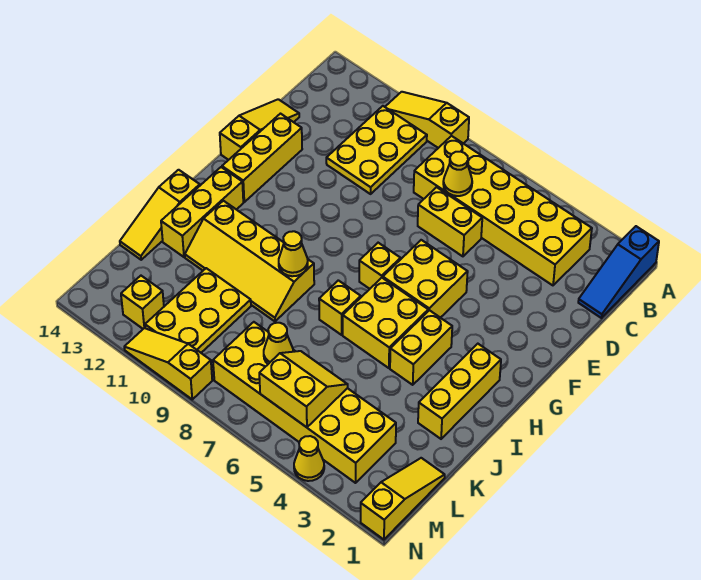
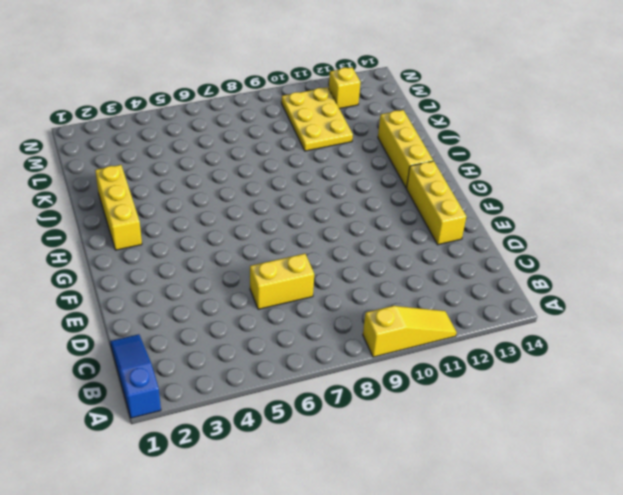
none -> yellow 2x6 brick [414,136,592,285]
none -> yellow 2x3 plate [326,106,427,194]
none -> yellow 1x3 slope [220,99,299,160]

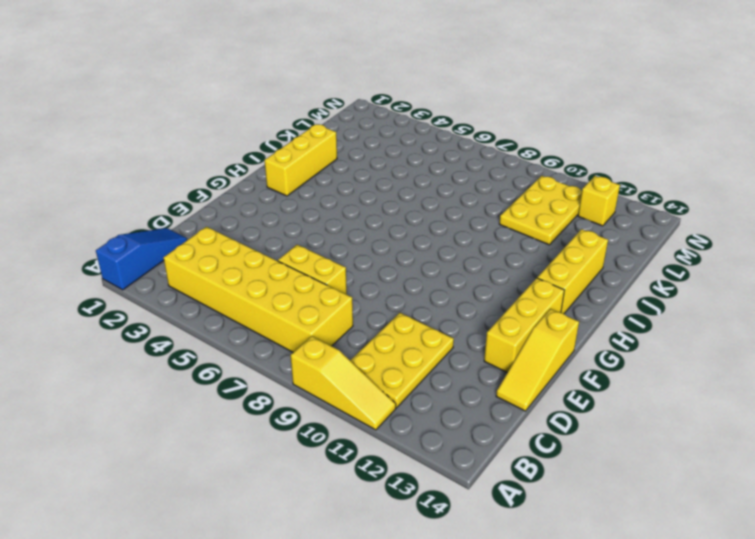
none -> yellow 2x2 brick [383,240,468,318]
none -> yellow 1x1 brick [359,243,401,289]
none -> yellow 1x2 brick [390,310,452,385]

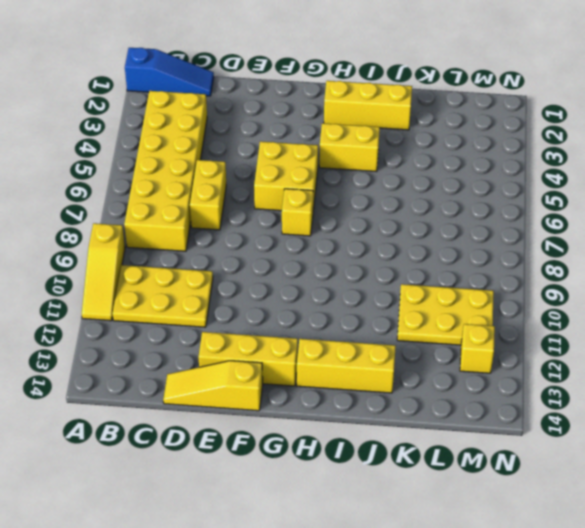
none -> yellow 2x2 brick [343,278,428,368]
none -> yellow 1x1 brick [319,280,361,335]
none -> yellow 2x4 slope [185,201,314,321]

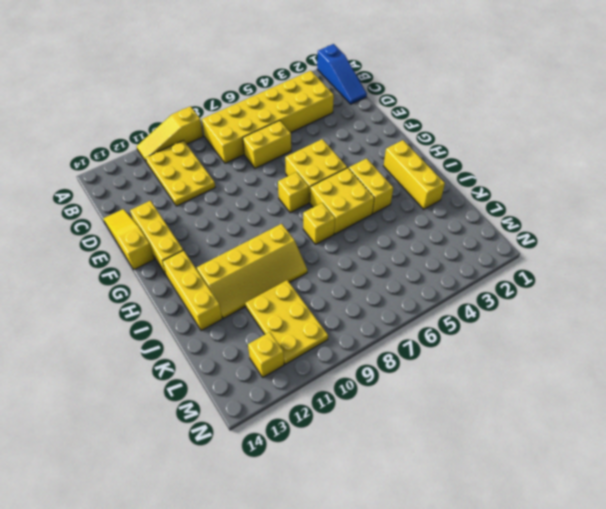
none -> yellow 1x3 slope [120,170,200,260]
none -> yellow 1x3 slope [361,458,445,540]
none -> yellow 2x6 brick [213,322,396,483]

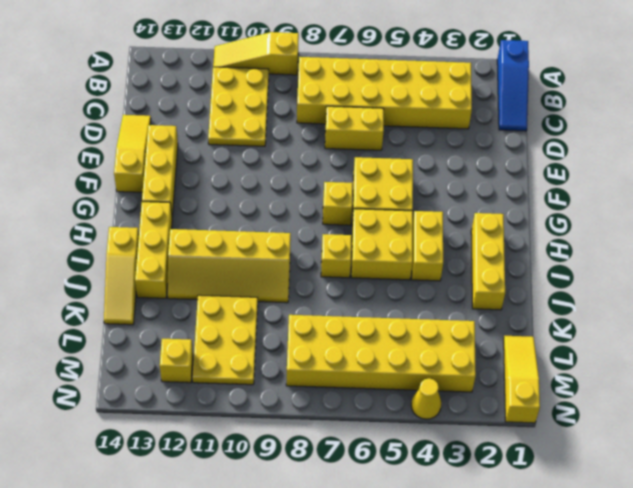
none -> yellow 1x3 slope [124,328,212,399]
none -> yellow 1x1 cone [443,152,472,196]
none -> yellow 1x1 cone [279,231,308,276]

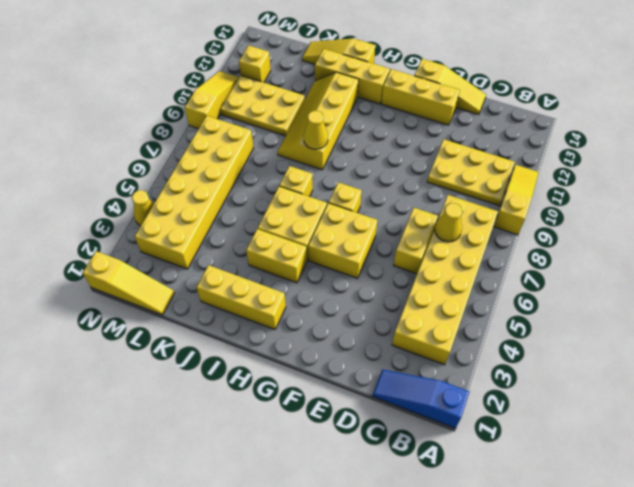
none -> yellow 2x2 slope [259,351,348,427]
none -> yellow 1x1 cone [264,323,293,364]

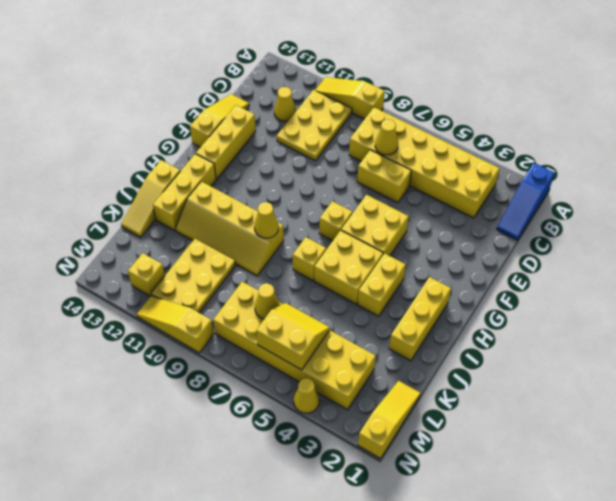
yellow 1x1 cone [274,87,296,121] -> none

